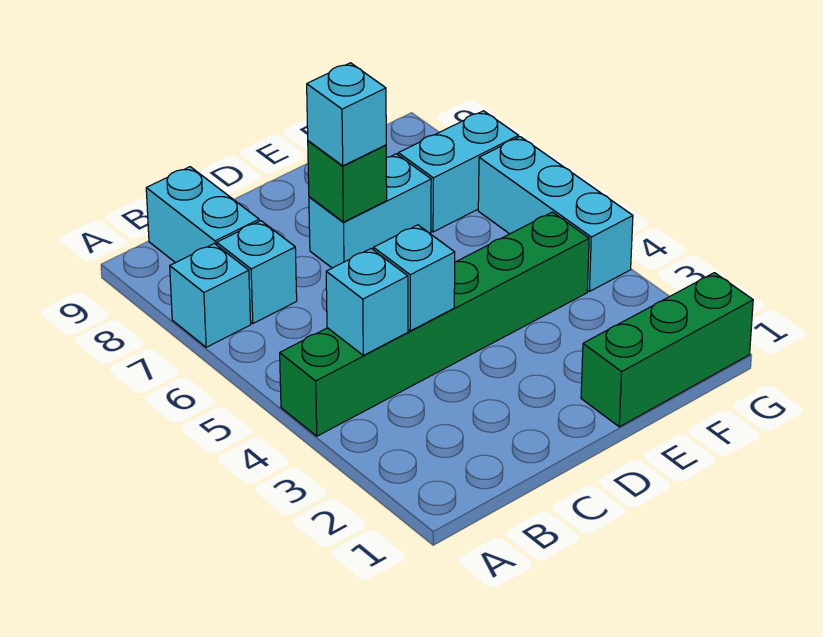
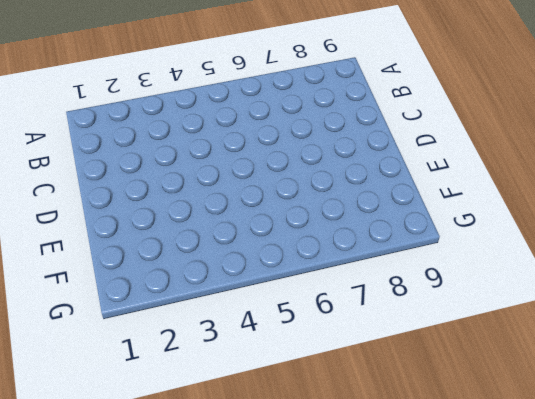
none -> green 1x6 brick [280,212,589,436]
none -> cyan 1x1 brick [170,244,251,347]
none -> cyan 1x1 brick [217,221,297,324]

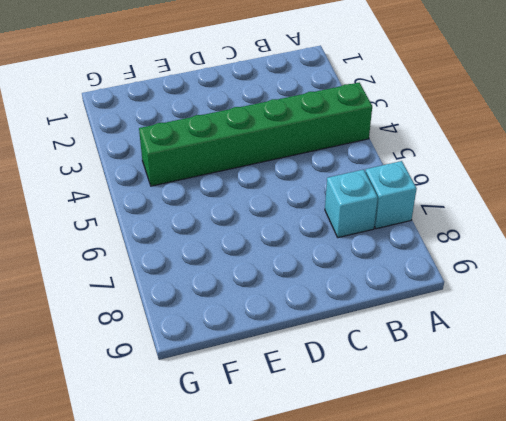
none -> cyan 1x2 brick [146,167,259,263]
none -> cyan 1x2 brick [309,154,431,268]
none -> green 1x3 brick [581,273,753,427]

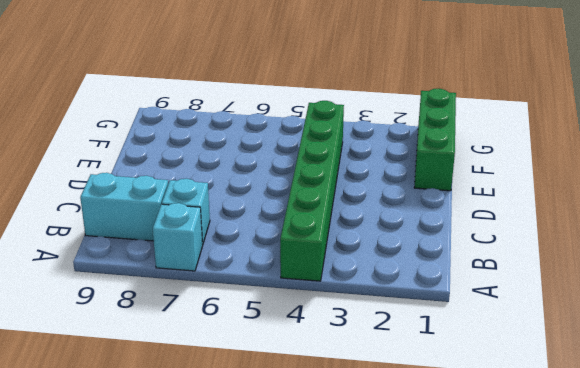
none -> cyan 1x2 brick [309,154,431,268]
none -> cyan 1x2 brick [398,111,519,232]
none -> cyan 1x3 brick [478,137,633,291]

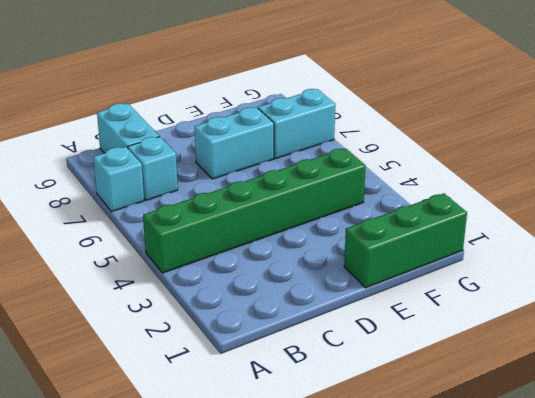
none -> cyan 1x3 brick [478,137,633,291]
none -> cyan 1x1 brick [326,249,408,355]
none -> cyan 1x1 brick [374,225,455,331]

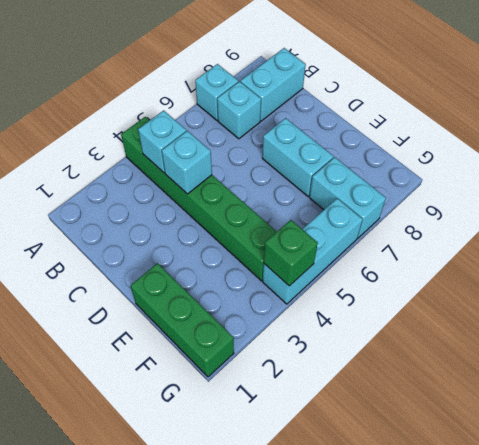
green 1x1 brick [264,220,318,286] -> green 1x1 brick moved to [308,141,387,222]
none -> cyan 1x1 brick [307,63,386,166]

